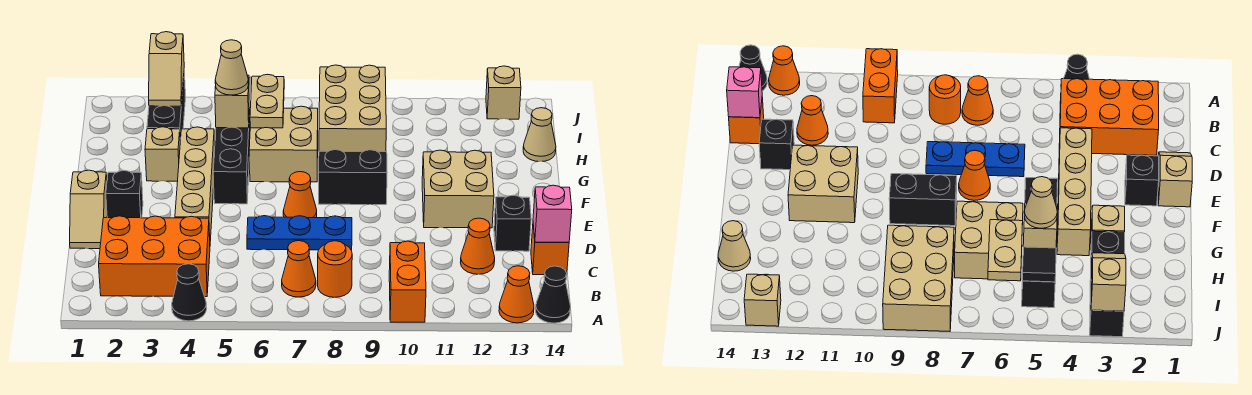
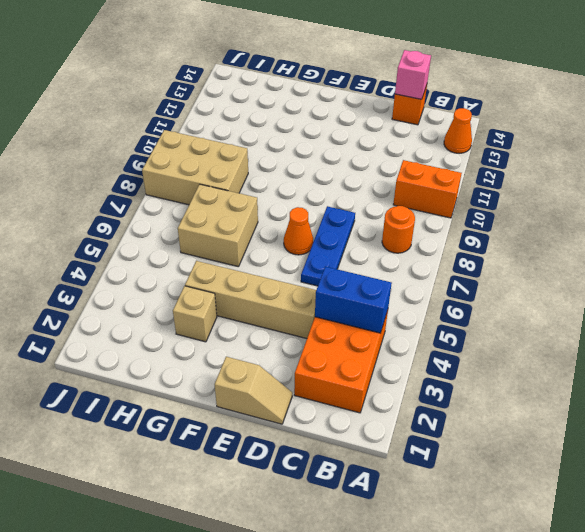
blue 1x2 brick [315,267,392,333] -> none
none -> black 1x1 cone [172,264,207,321]
none -> black 1x1 cone [536,266,571,323]
none -> orange 1x1 cone [282,241,316,297]
none -> orange 1x1 cone [460,218,495,274]

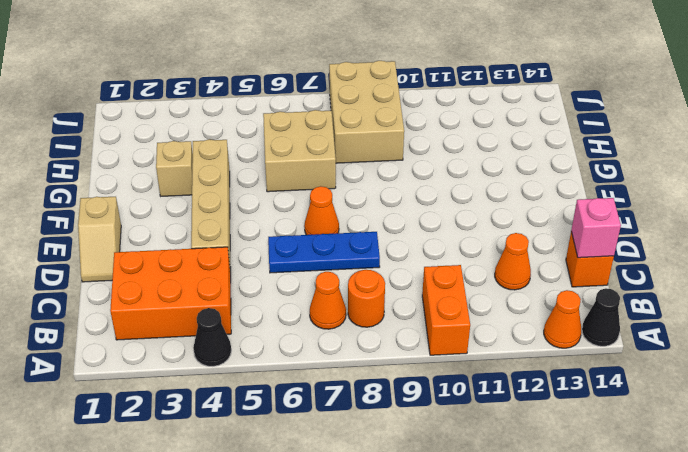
none -> black 1x1 brick [494,195,531,251]
none -> black 1x1 brick [106,171,143,218]
none -> tan 2x2 brick [422,150,494,228]
none -> black 1x4 brick [213,92,251,204]

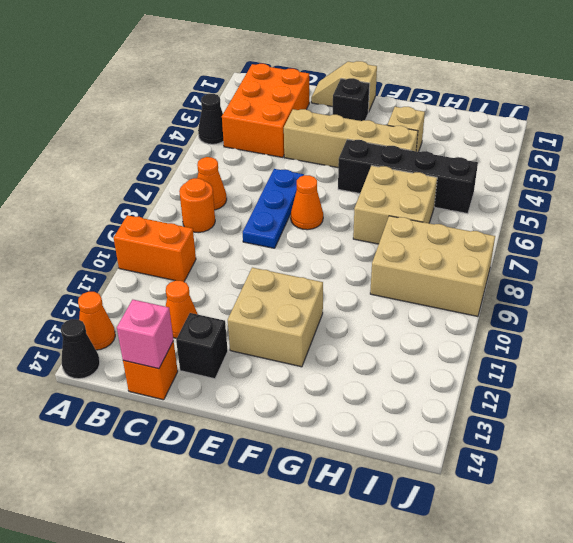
none -> black 1x2 brick [319,150,387,205]
none -> black 1x3 brick [147,71,185,140]
none -> tan 1x1 cone [523,108,556,162]
none -> tan 1x1 brick [486,66,521,119]

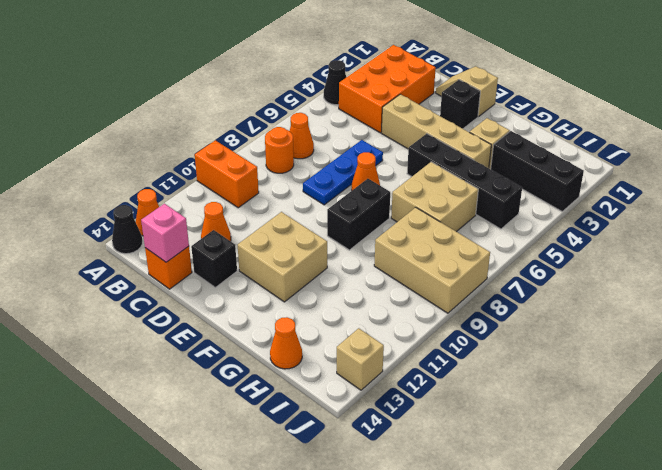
orange 1x1 cone [270,317,302,369] -> tan 1x1 cone [523,108,556,162]
none -> tan 1x1 brick [215,75,250,128]
none -> tan 1x2 plate [250,74,284,128]
none -> tan 1x2 slope [149,32,184,106]
none -> black 1x1 tile [1022,247,1056,282]

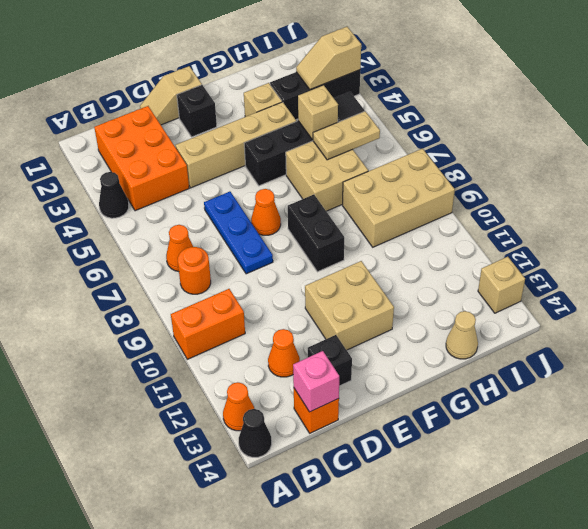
none -> tan 1x1 cone [215,40,248,95]

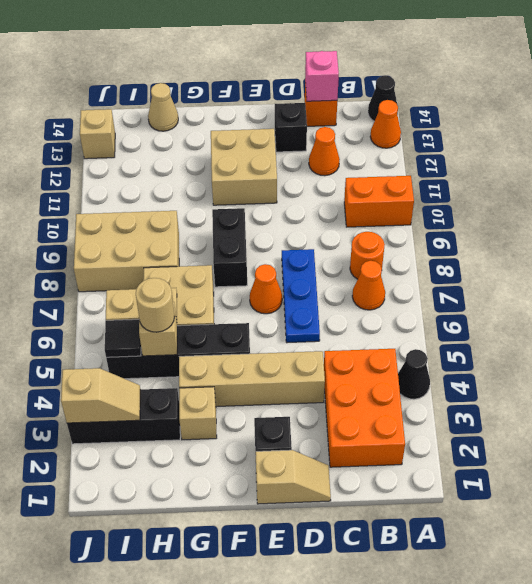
tan 1x1 round brick [136,278,175,332] -> tan 1x1 cone [215,40,248,95]

